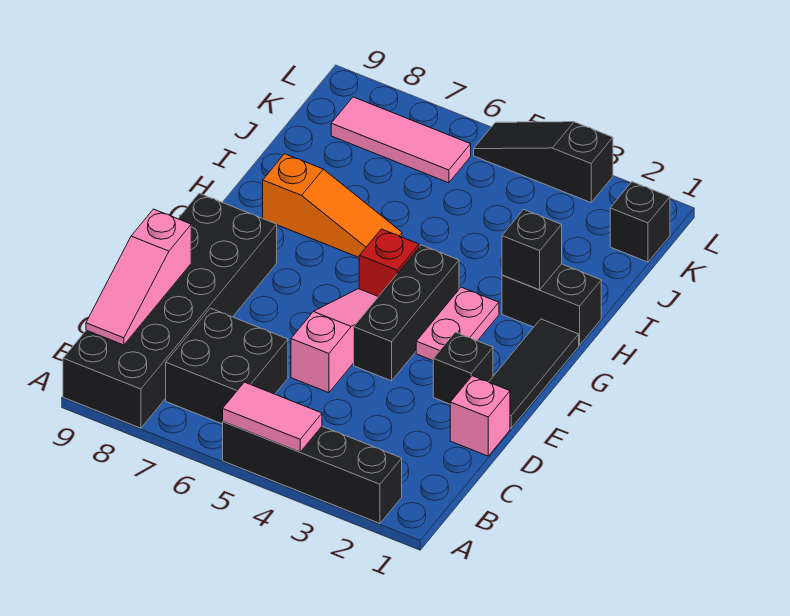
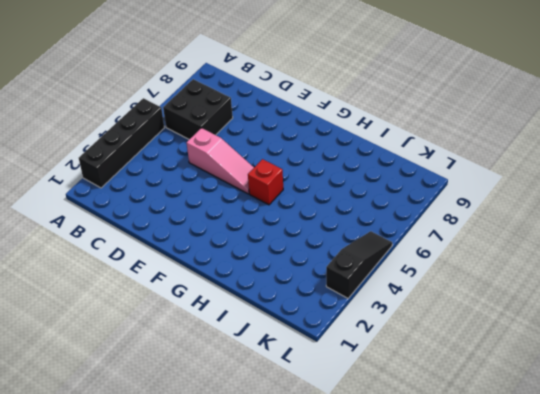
none -> black 2x6 brick [63,193,277,428]
none -> pink 1x1 brick [450,376,510,456]
none -> black 1x3 tile [489,319,579,428]

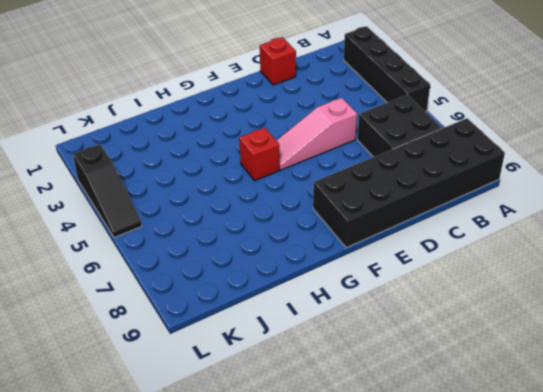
red 1x1 brick [260,37,296,85] -> pink 1x1 brick [450,376,510,456]
none -> black 1x3 tile [489,319,579,428]
none -> black 1x1 brick [433,332,493,404]
none -> black 1x3 brick [354,245,459,381]

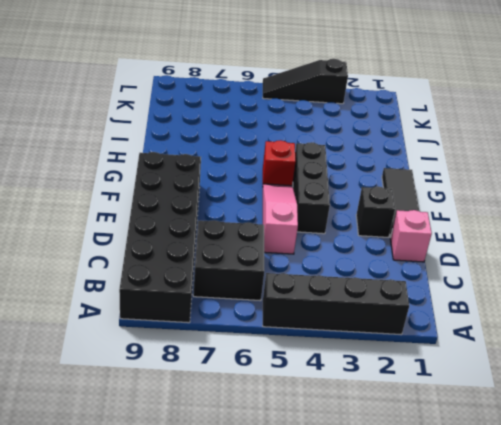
none -> pink 1x2 plate [416,287,499,360]
none -> black 1x2 brick [502,264,601,345]
none -> orange 1x3 slope [263,154,402,257]

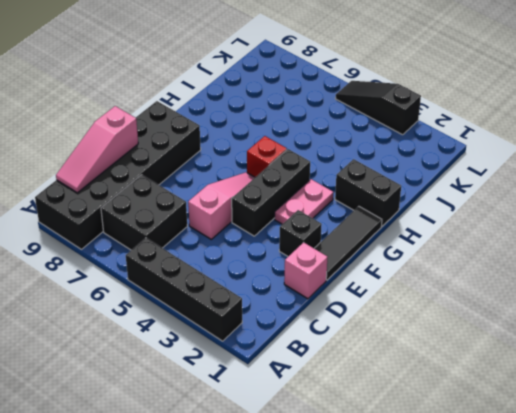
none -> orange 1x3 slope [263,154,402,257]
none -> black 1x1 brick [610,182,670,262]
none -> pink 1x3 tile [331,97,471,183]

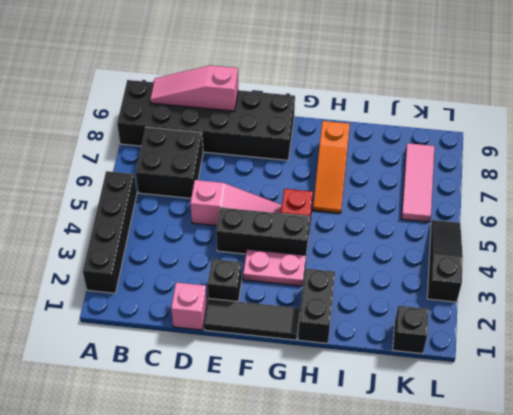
none -> pink 1x2 tile [223,382,322,452]
none -> black 1x1 brick [502,209,562,290]

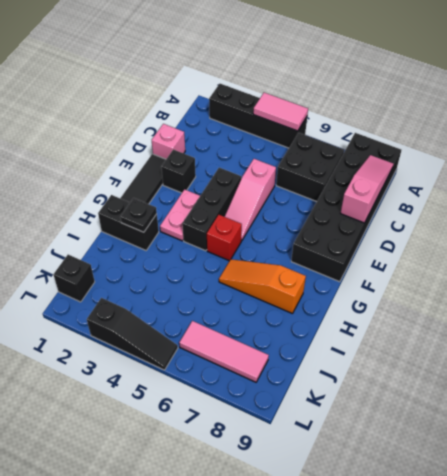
black 1x1 plate [120,198,157,232] -> black 1x1 brick [502,209,562,290]

